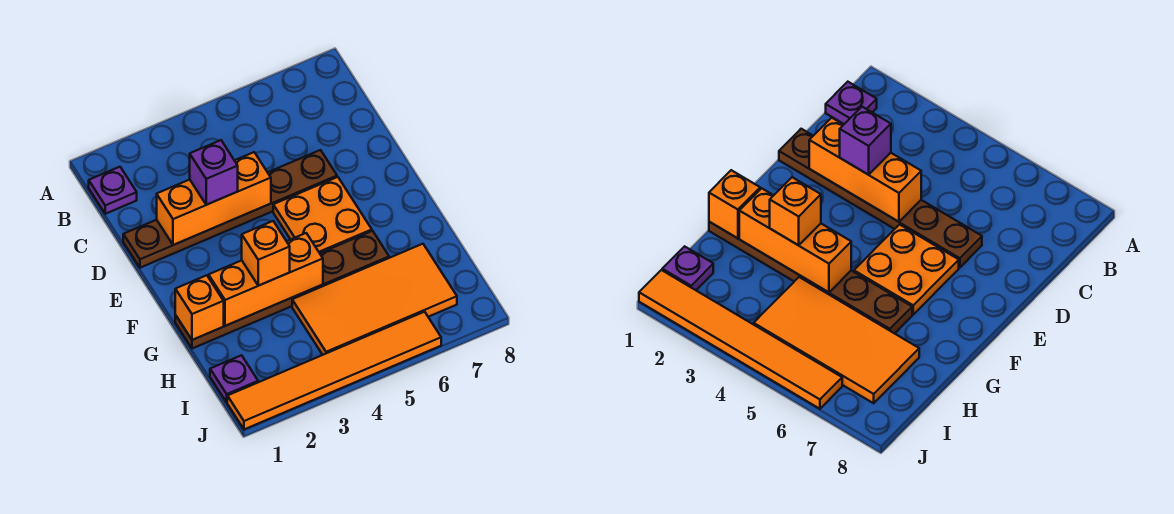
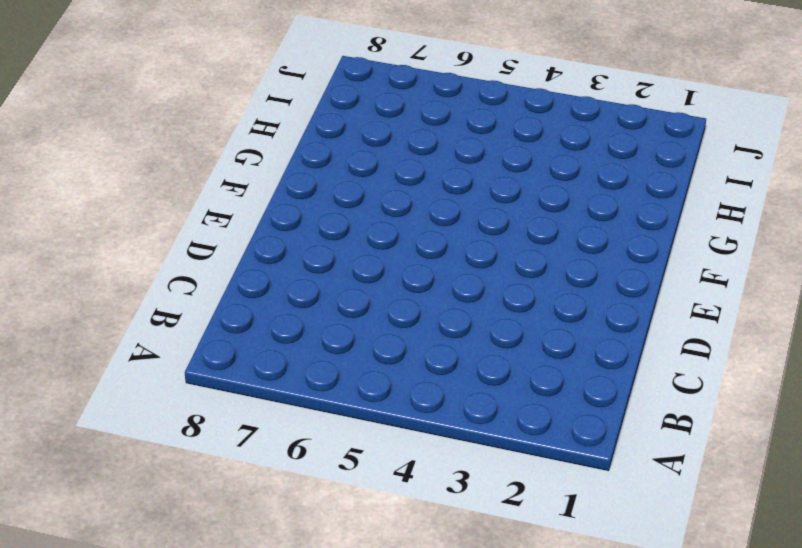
none -> purple 1x1 plate [89,167,137,214]
none -> brown 1x6 plate [123,150,337,268]
none -> orange 2x2 plate [273,177,372,253]

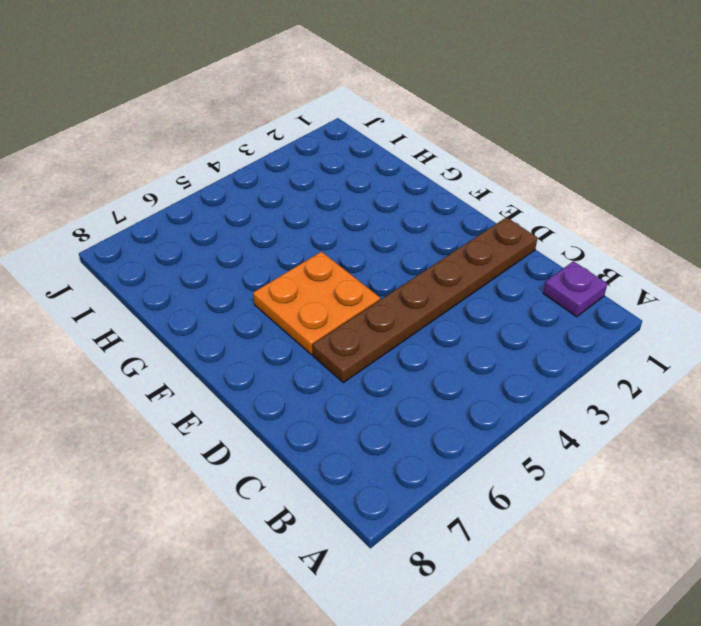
none -> brown 1x6 plate [175,231,389,349]
none -> orange 2x4 tile [292,244,457,355]
none -> purple 1x1 plate [210,355,258,402]

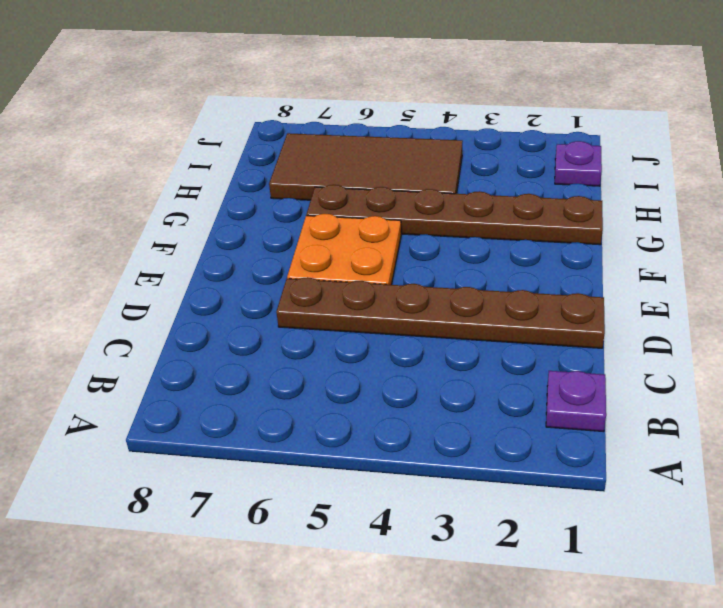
brown 2x4 tile [269,133,463,200] -> orange 2x4 tile [292,244,457,355]
none -> orange 1x6 tile [227,312,441,429]
none -> orange 1x3 brick [157,152,271,245]
none -> orange 1x1 brick [175,275,224,340]

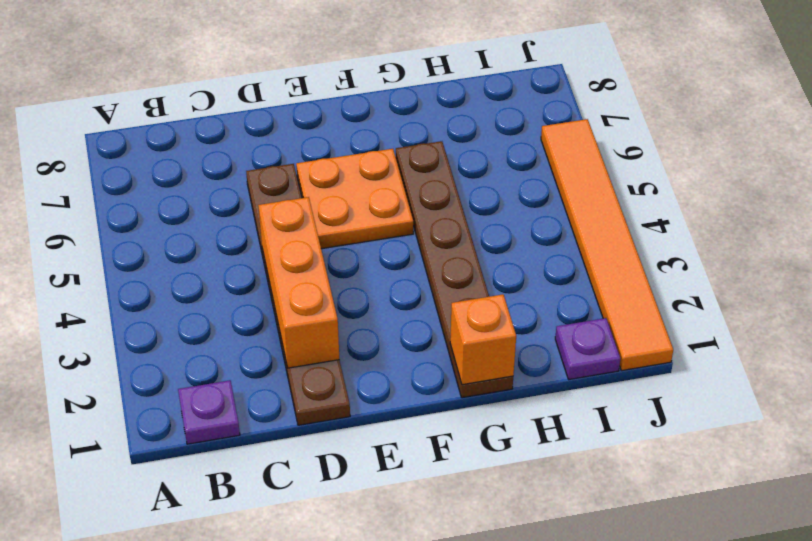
none -> orange 2x4 tile [292,244,457,355]
none -> orange 1x3 brick [209,233,323,326]
none -> purple 1x1 brick [190,140,238,205]

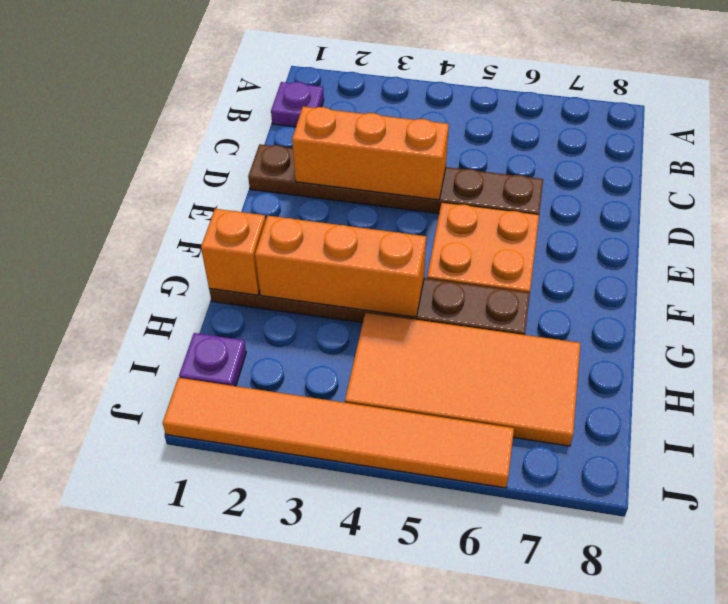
none -> purple 1x1 brick [190,140,238,205]
none -> orange 1x1 brick [242,221,290,286]

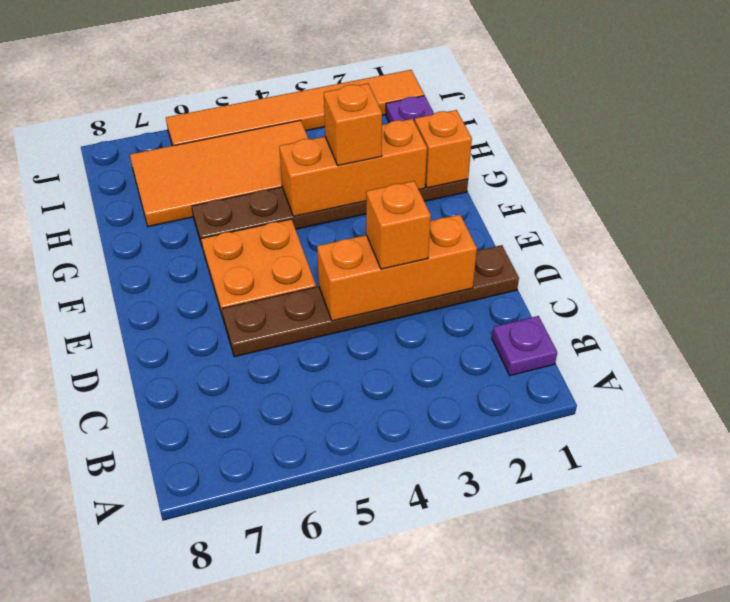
orange 1x1 brick [366,181,431,269] -> purple 1x1 brick [190,140,238,205]

